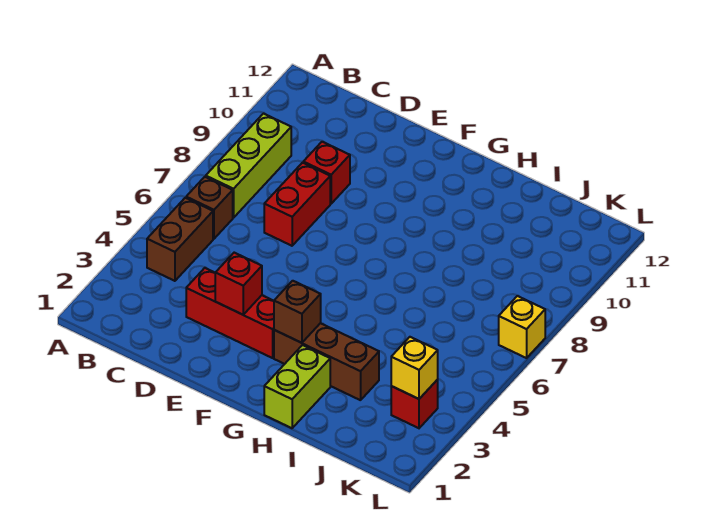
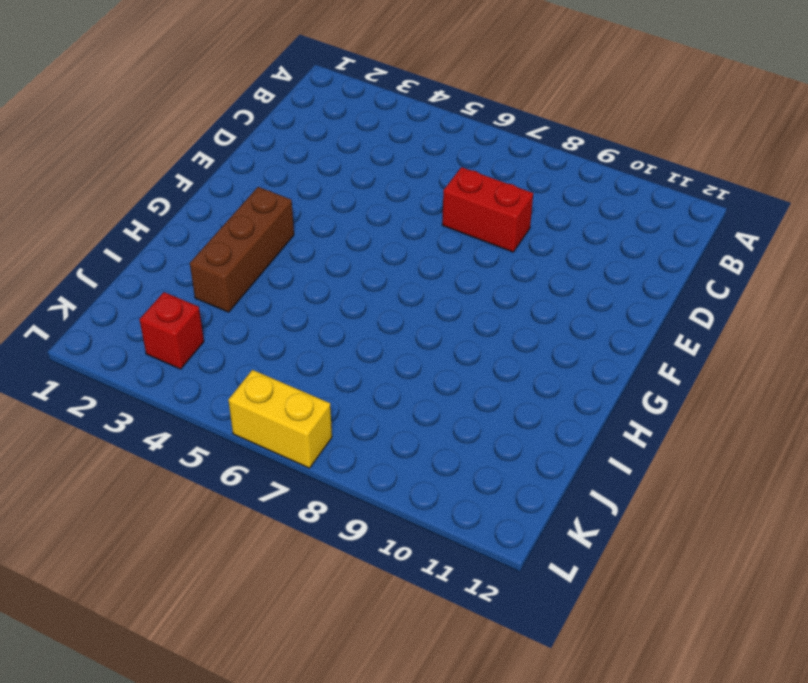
yellow 1x2 brick [228,370,332,468] -> yellow 1x1 brick [499,296,545,358]
none -> brown 1x2 brick [147,198,213,281]
none -> brown 1x1 brick [186,177,233,239]
none -> lime 1x3 brick [206,114,291,218]

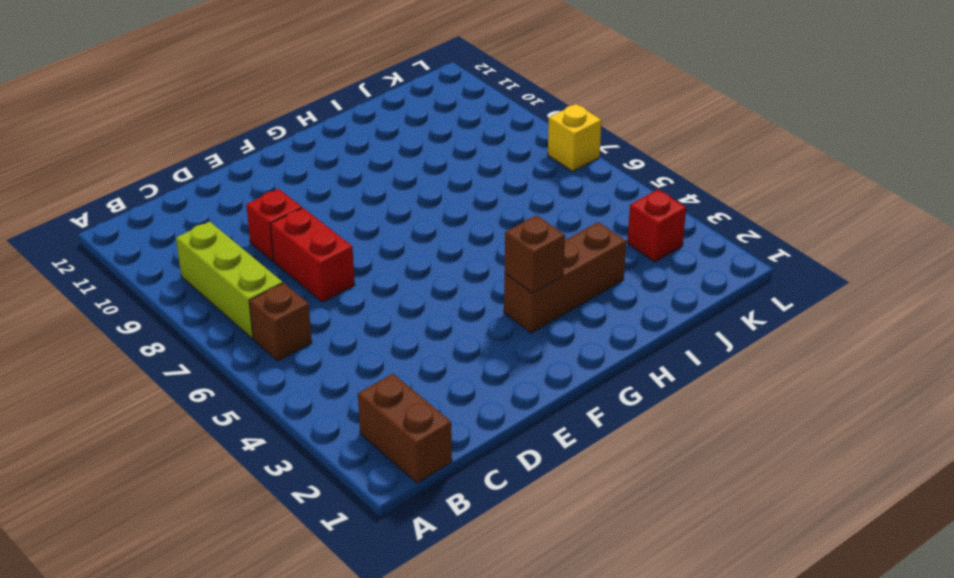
brown 1x2 brick [358,374,452,483] -> brown 1x2 brick moved to [147,198,213,281]
none -> red 1x3 brick [186,268,274,358]
none -> lime 1x2 brick [264,345,330,428]
none -> red 1x1 brick [215,253,262,315]

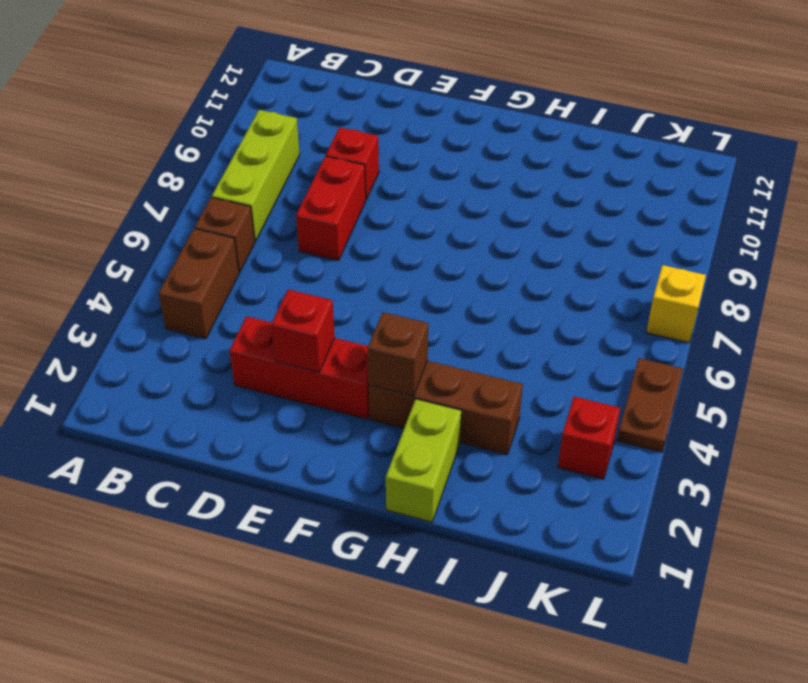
brown 1x2 plate [617,358,683,452] -> none
none -> yellow 1x1 brick [391,337,438,399]

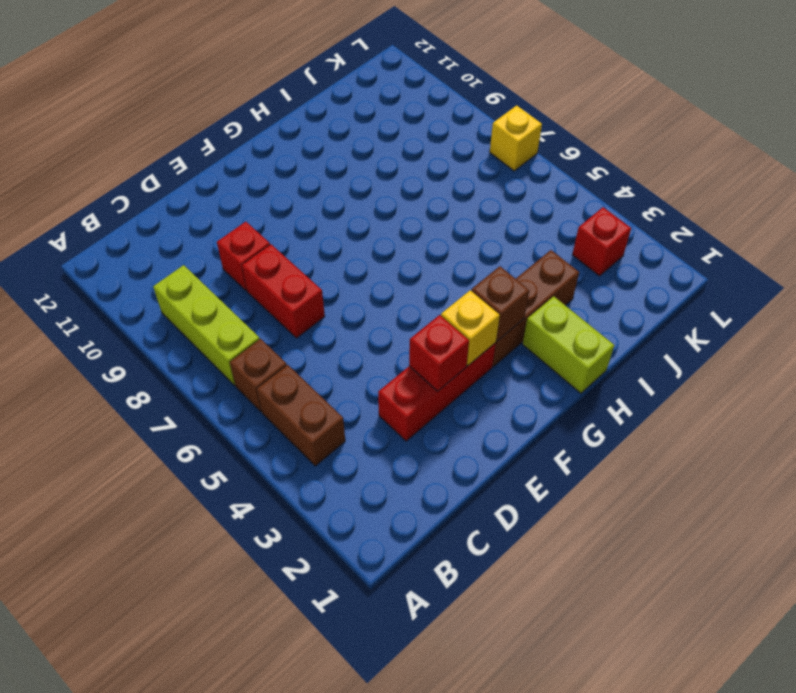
yellow 1x1 brick [441,290,500,366] -> yellow 1x1 brick moved to [391,337,438,399]

